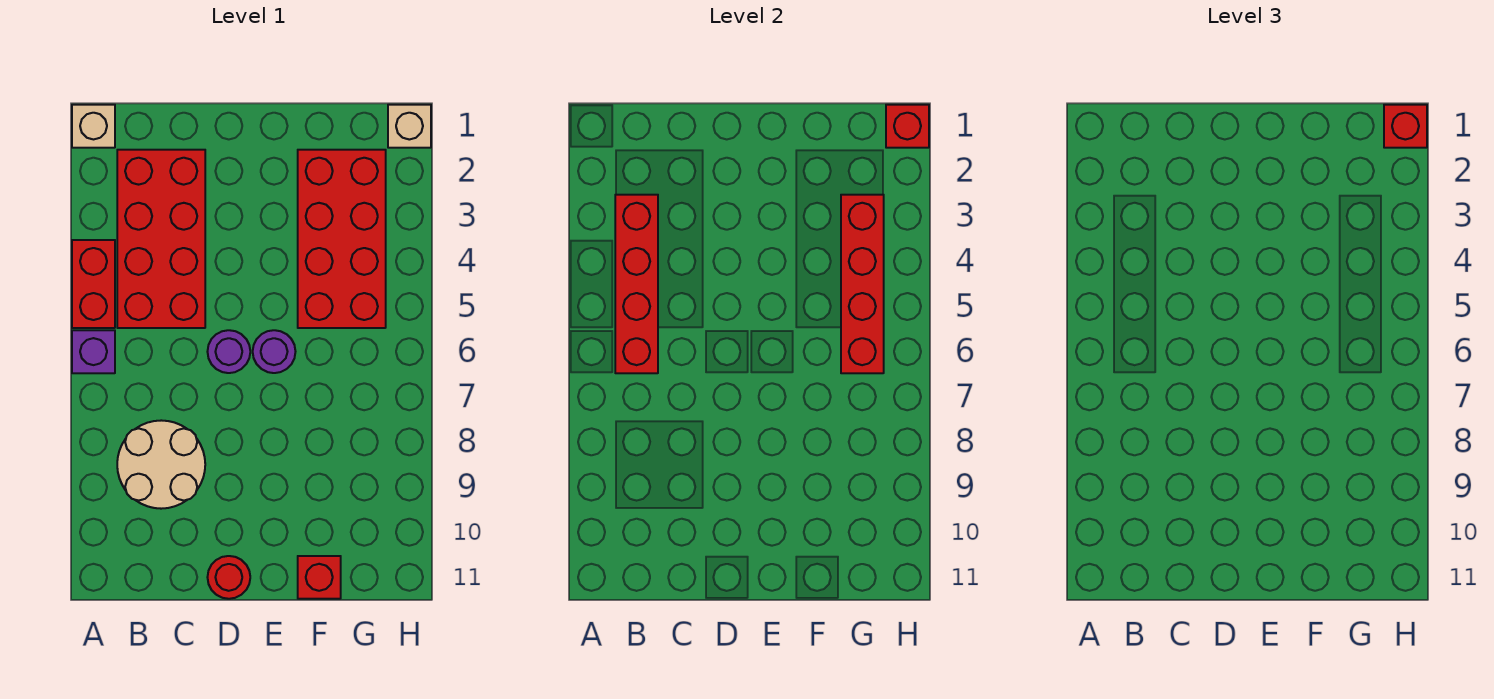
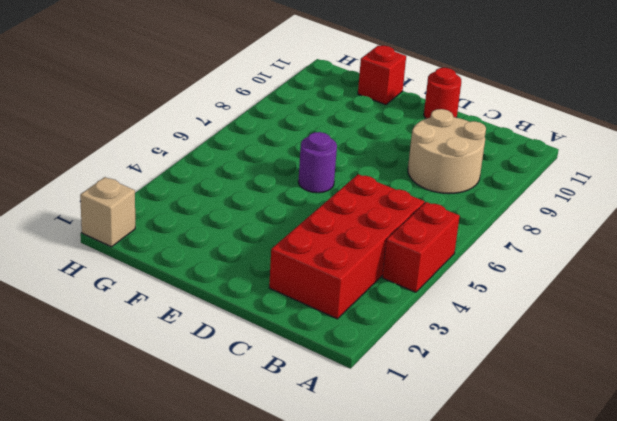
none -> tan 1x1 brick [72,105,115,148]
none -> purple 1x1 brick [72,330,115,373]
none -> purple 1x1 round brick [207,330,250,373]

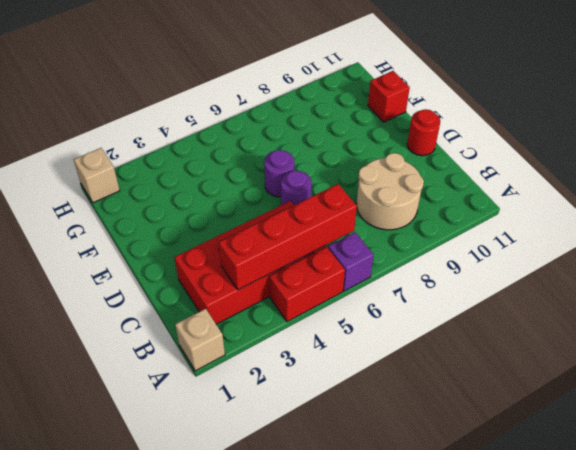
none -> red 2x4 brick [298,150,386,328]
none -> red 1x4 brick [841,195,884,373]
none -> red 1x1 brick [886,105,929,148]

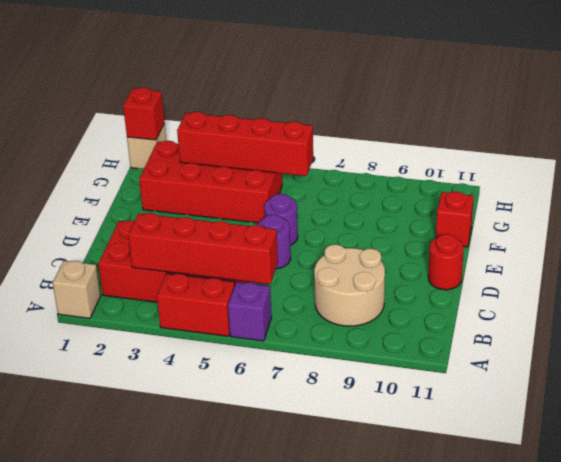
none -> red 1x1 brick [1384,105,1427,148]

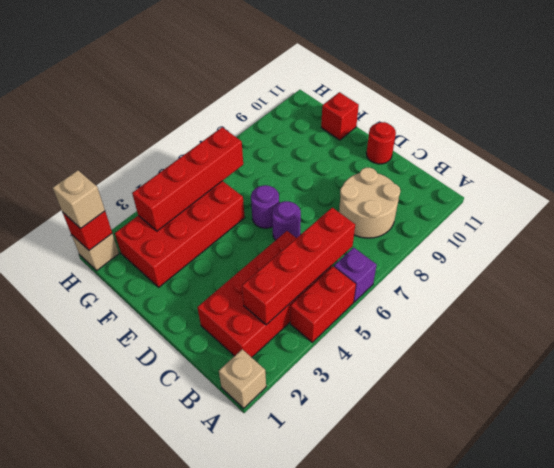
tan 1x1 brick [53,170,105,228] -> red 1x1 brick [1384,105,1427,148]

